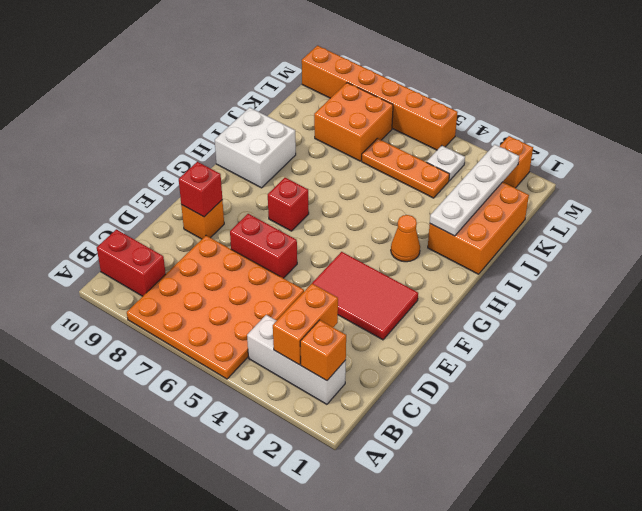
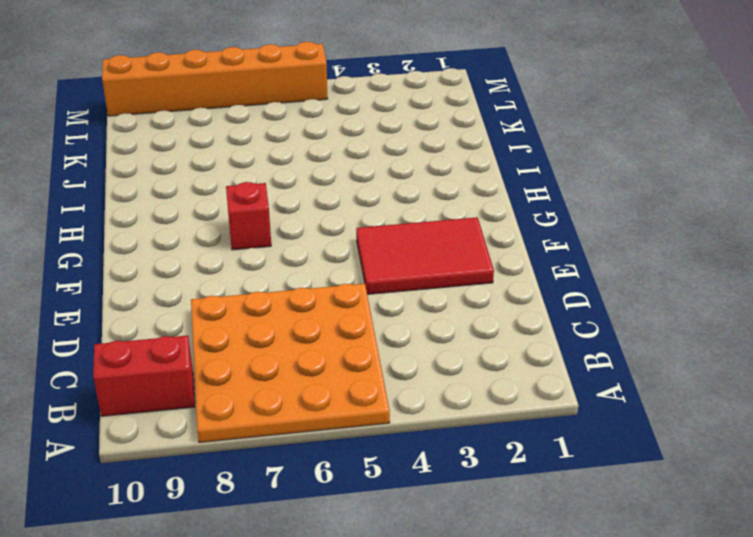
none -> white 1x3 brick [247,315,346,404]
none -> red 1x2 brick [230,214,297,278]
none -> orange 1x1 brick [181,200,224,239]

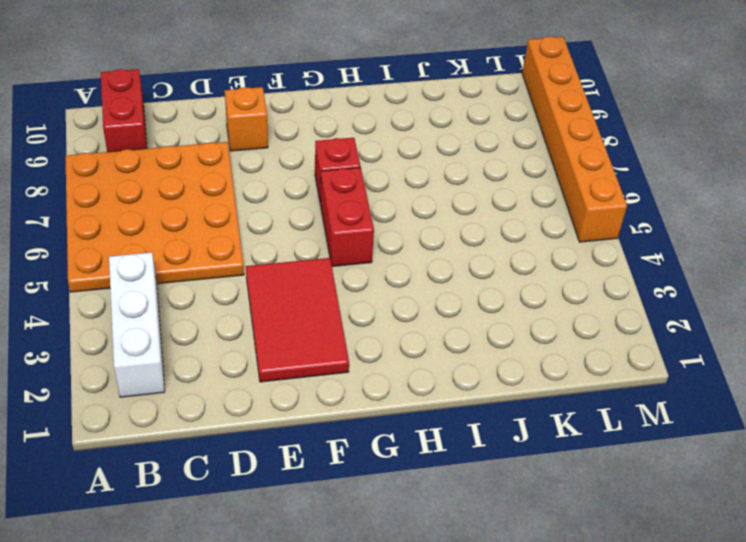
red 1x2 brick [320,167,374,267] -> red 1x2 brick moved to [230,214,297,278]
none -> orange 1x1 cone [391,215,420,262]
none -> white 2x2 brick [215,108,296,188]
none -> orange 2x3 brick [428,182,529,274]

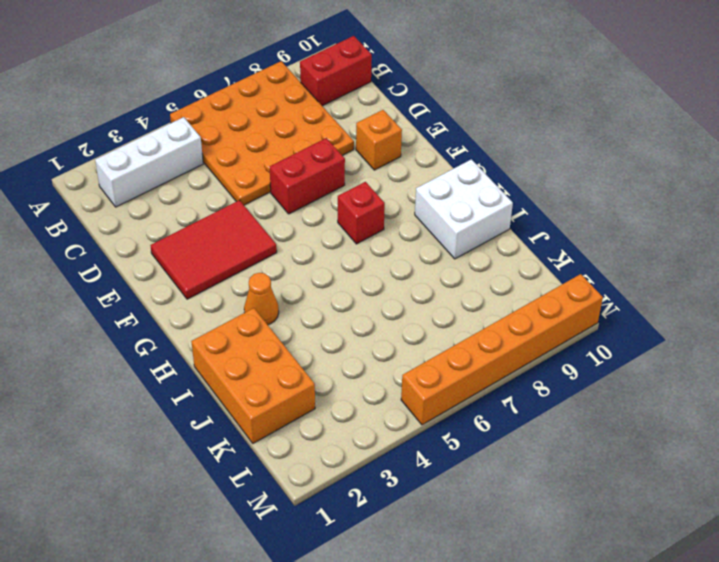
none -> orange 1x3 plate [362,138,449,198]
none -> orange 2x2 brick [314,83,393,161]
none -> white 1x1 plate [427,146,465,181]

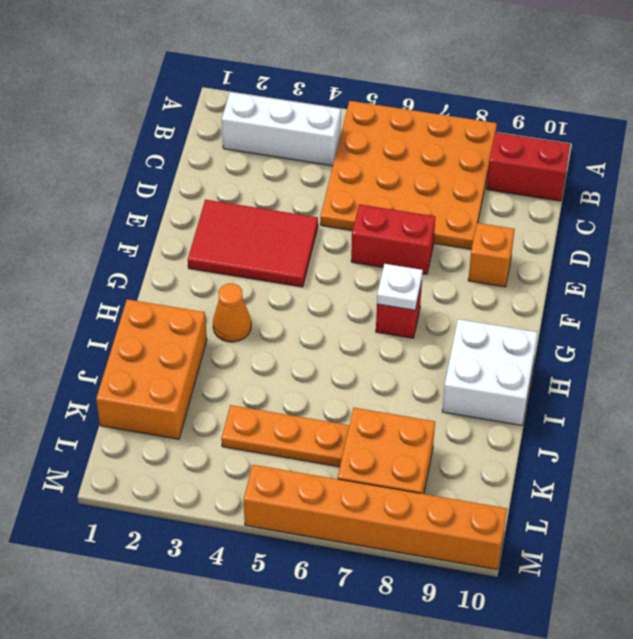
white 1x1 plate [377,264,423,310] -> white 1x1 plate moved to [427,146,465,181]
none -> orange 1x1 brick [500,136,533,188]
none -> orange 1x1 brick [300,320,346,381]
none -> orange 1x2 brick [273,284,338,365]

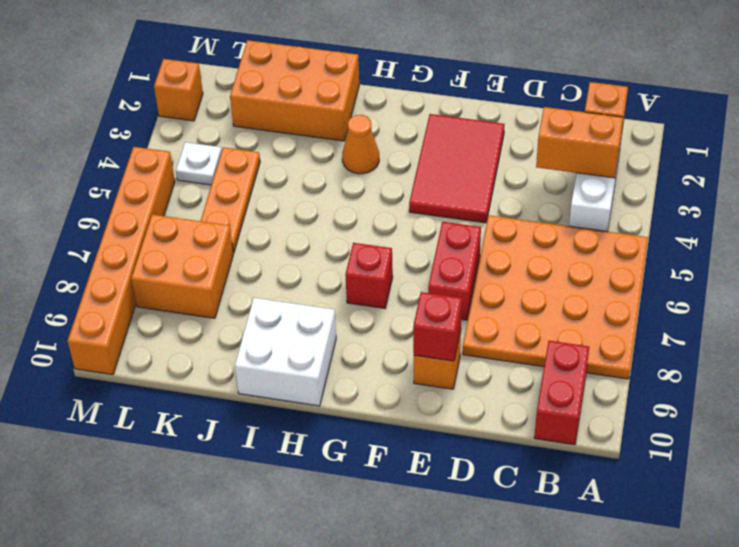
none -> white 1x4 plate [430,144,519,236]

